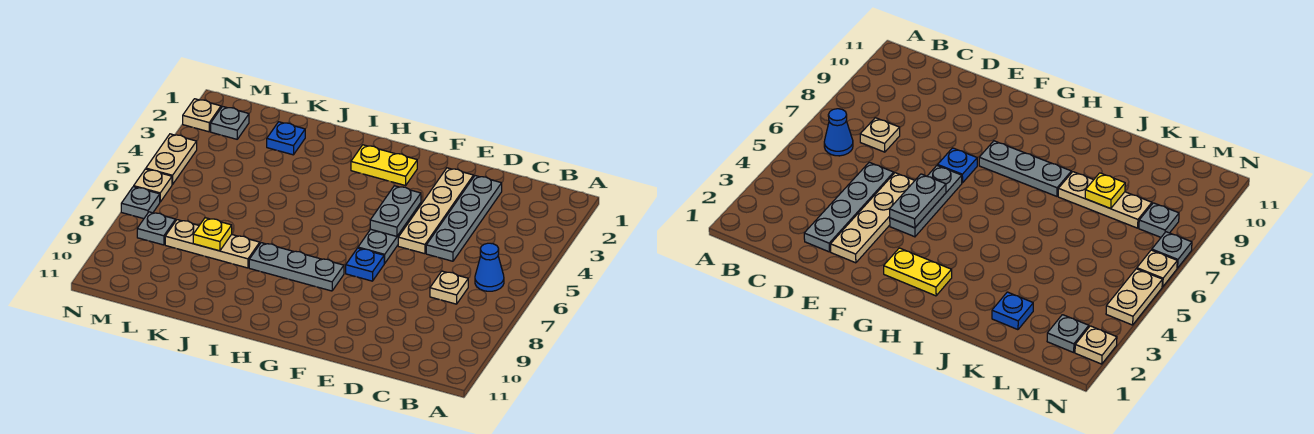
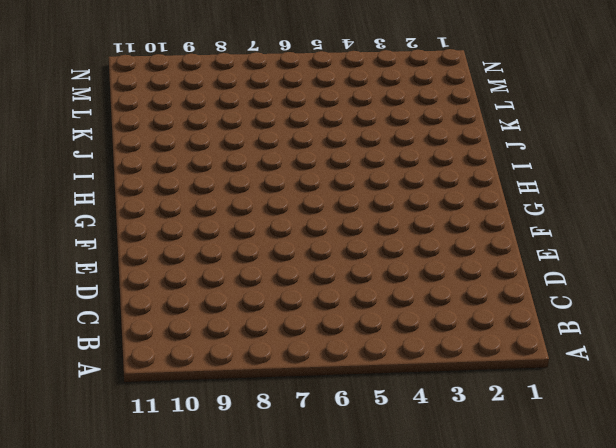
none -> blue 1x1 cone [475,243,504,291]
none -> tan 1x1 plate [430,271,468,304]
none -> grey 1x4 plate [426,176,502,261]

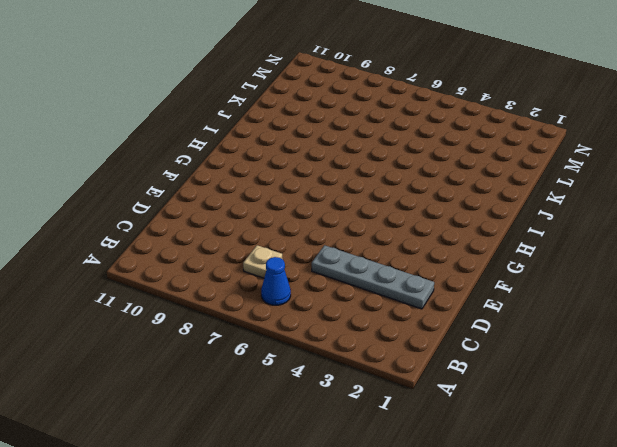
none -> tan 1x4 plate [398,168,473,254]
none -> grey 1x3 plate [358,203,421,263]
none -> blue 1x1 plate [346,248,385,281]

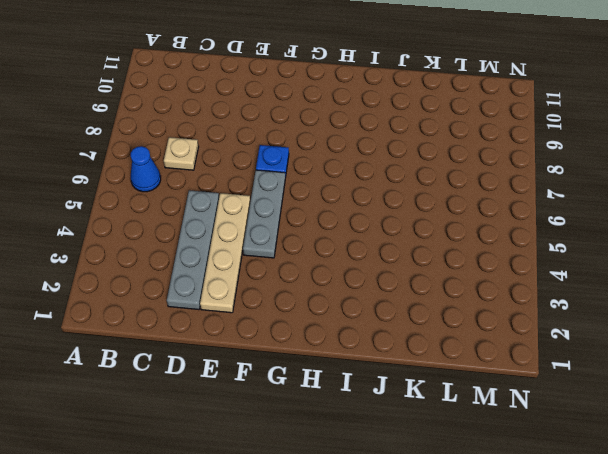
none -> yellow 1x2 plate [351,145,417,186]
none -> grey 1x3 plate [249,243,344,291]
none -> tan 1x3 plate [165,220,260,268]

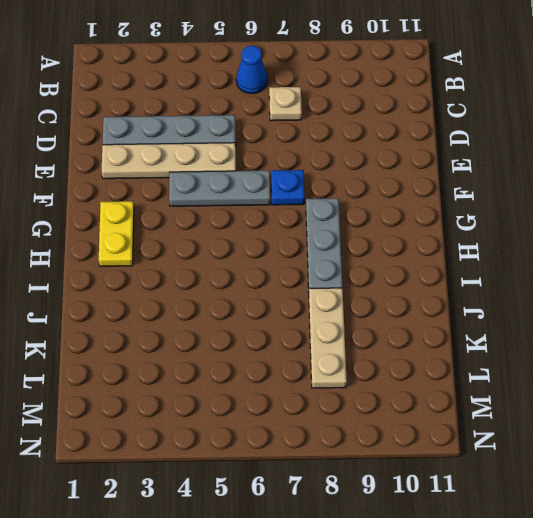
none -> blue 1x1 plate [267,122,305,155]
none -> grey 1x1 plate [211,106,249,139]
none -> grey 1x1 plate [137,212,176,245]

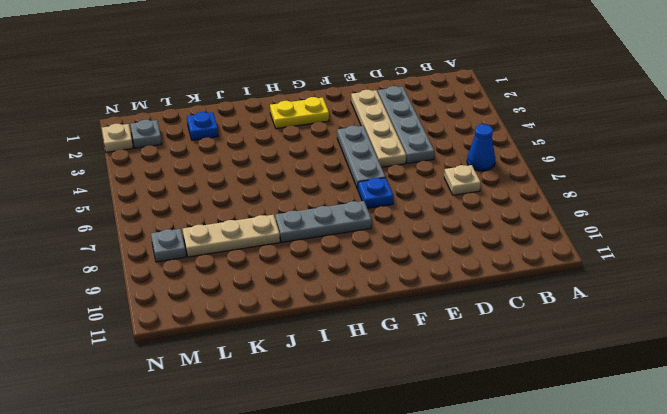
none -> tan 1x2 plate [146,134,197,185]
none -> tan 1x1 plate [134,169,172,202]
none -> grey 1x1 plate [121,187,160,219]

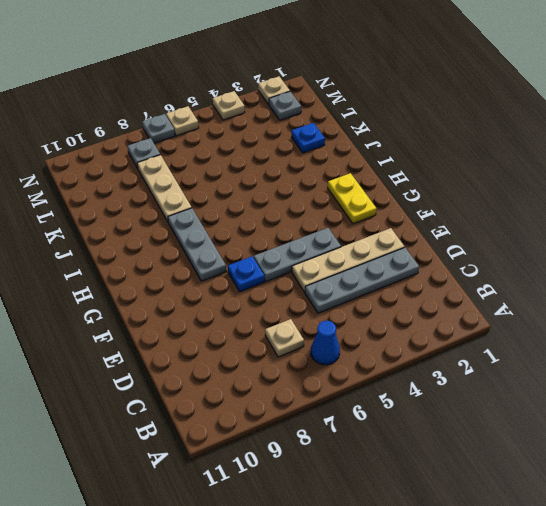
tan 1x1 plate [213,91,245,120] -> tan 1x2 plate [146,134,197,185]
none -> grey 1x2 plate [370,186,421,236]
none -> yellow 1x1 plate [193,218,232,251]

